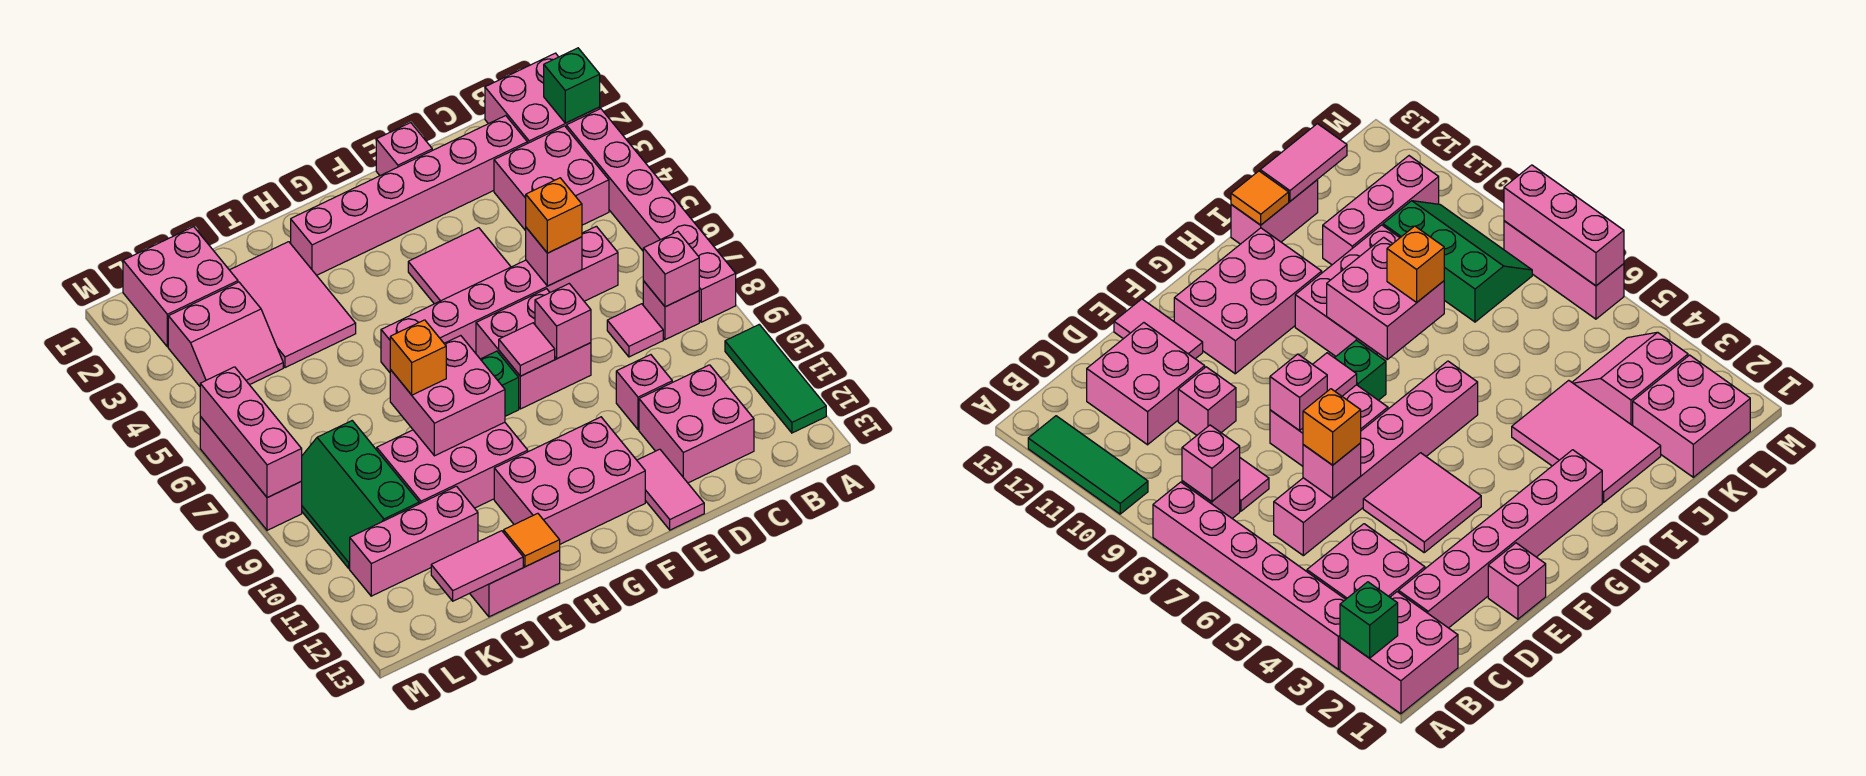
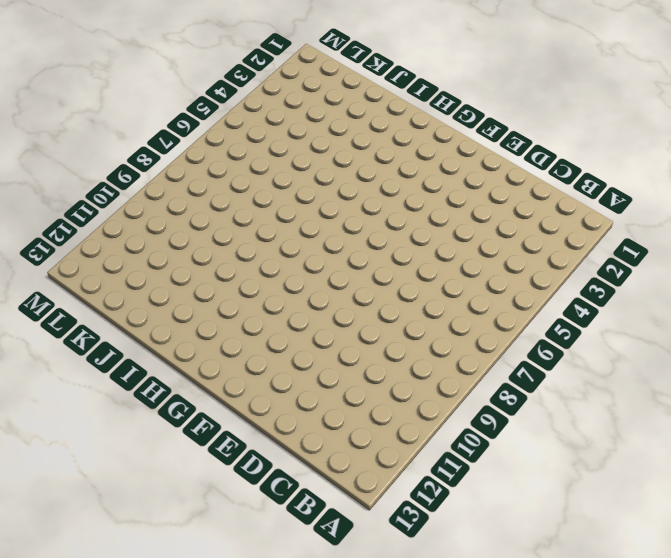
none -> pink 2x2 brick [485,53,600,143]
none -> pink 1x6 brick [566,109,736,322]
none -> green 1x3 tile [725,324,826,433]
none -> pink 2x2 brick [494,126,609,231]

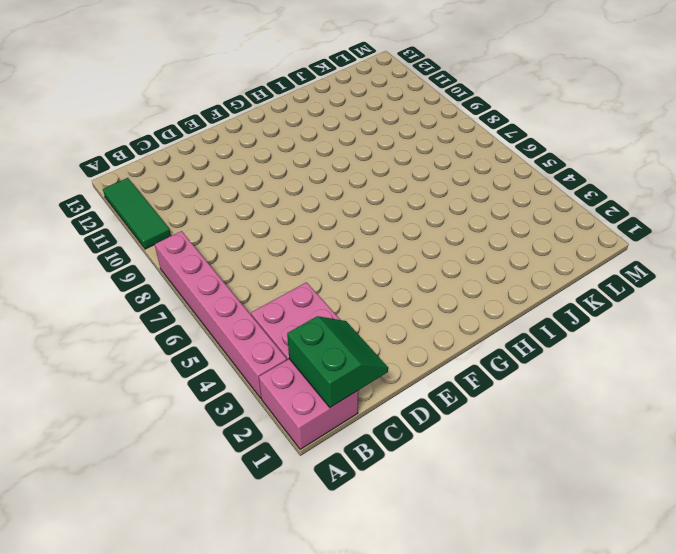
green 2x2 slope [287,316,388,408] -> none
none -> pink 1x1 brick [643,281,699,340]
none -> pink 1x6 brick [291,116,527,275]
none -> pink 1x6 brick [381,226,618,372]
none -> pink 1x1 tile [607,304,663,357]

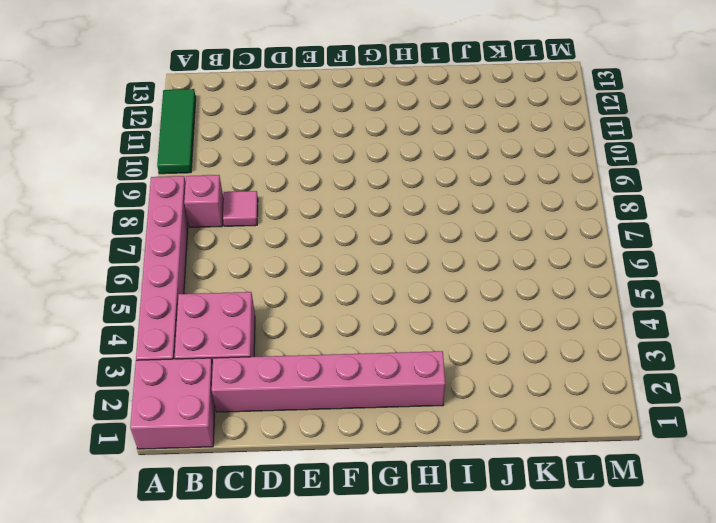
none -> pink 1x6 brick [381,226,618,372]
none -> pink 2x2 brick [639,365,754,483]
none -> pink 1x1 brick [616,355,672,430]
none -> pink 1x1 brick [376,123,432,176]

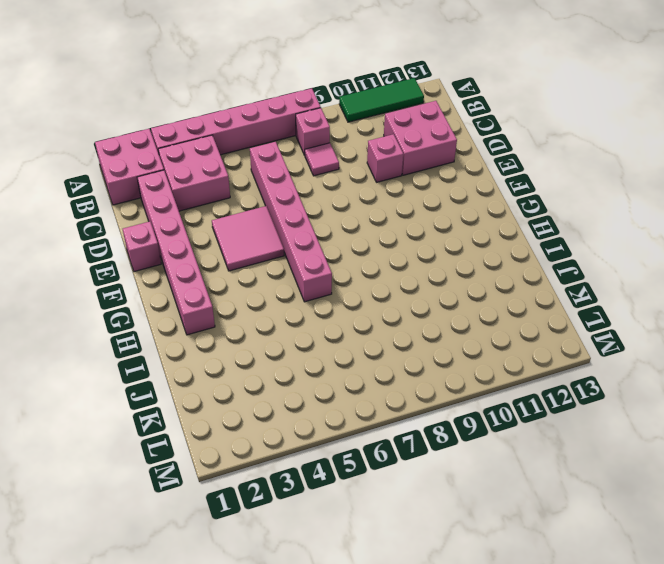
none -> pink 2x2 brick [476,289,591,409]
none -> pink 1x2 tile [637,449,704,530]
none -> pink 2x3 brick [494,417,645,544]
none -> green 1x1 brick [481,351,519,416]

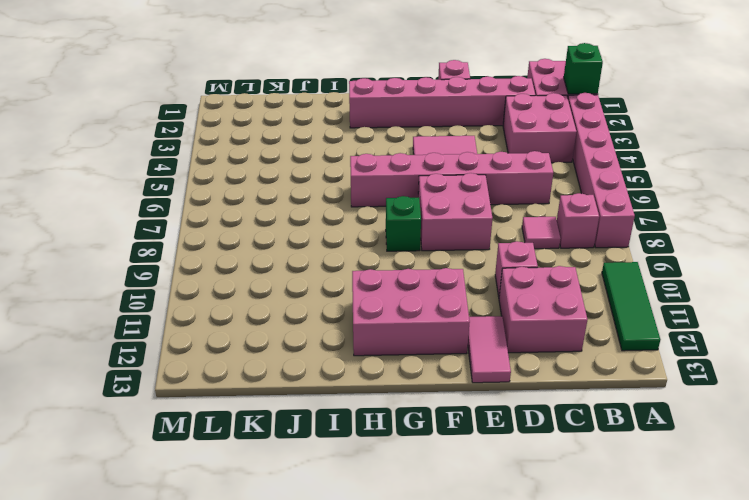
none -> pink 2x3 brick [377,422,528,508]
none -> pink 2x3 tile [230,242,356,368]
none -> pink 1x2 brick [470,551,560,617]
none -> pink 1x3 brick [350,486,478,596]

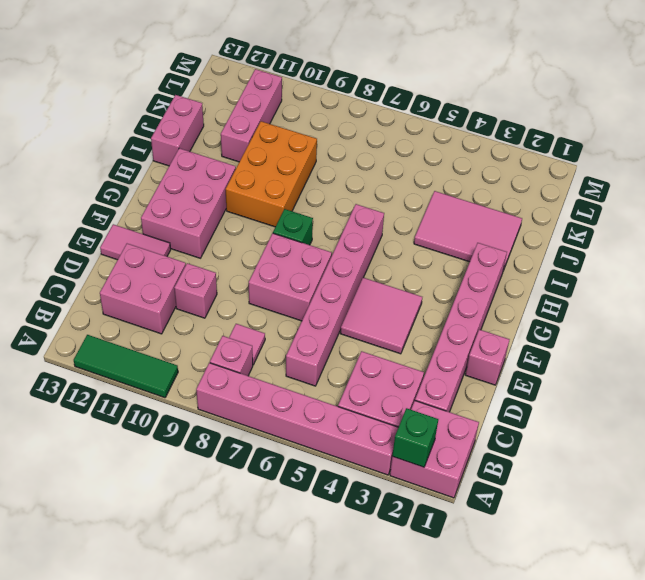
orange 2x3 brick [226,121,317,227] -> pink 2x3 brick [377,422,528,508]
none -> pink 2x2 brick [123,227,238,347]
none -> pink 2x2 slope [168,282,283,386]
none -> green 2x3 slope [302,421,419,568]
none -> pink 1x3 brick [200,417,302,530]

